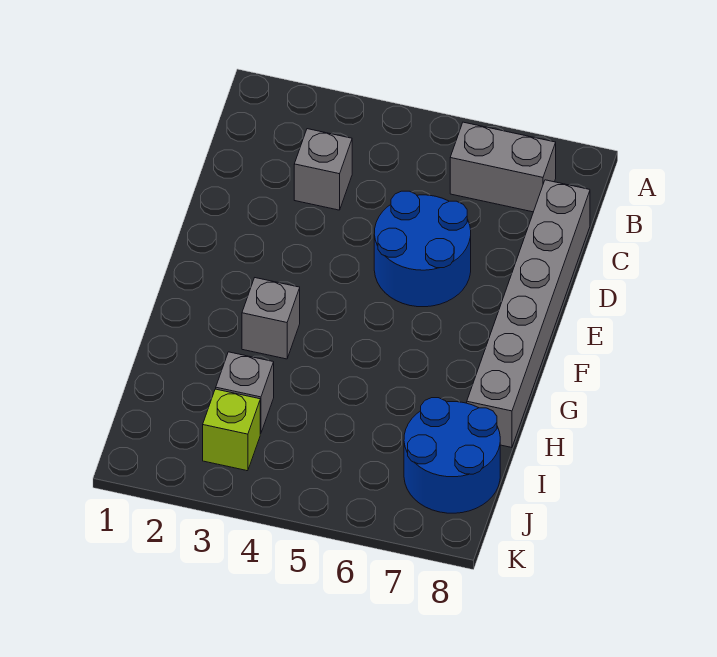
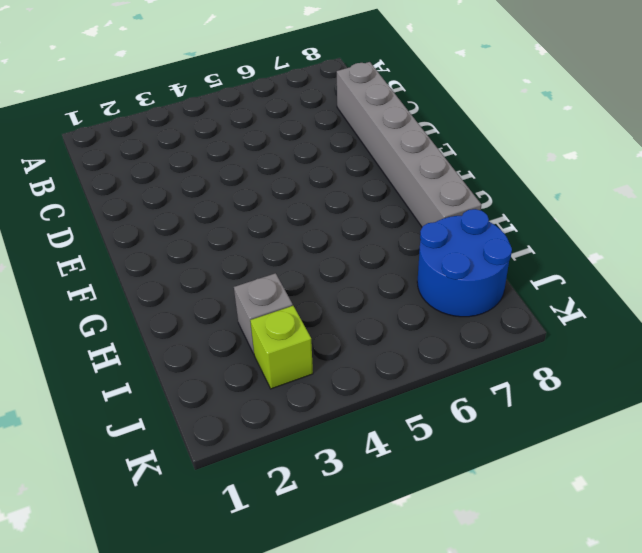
none -> grey 1x2 brick [450,122,556,212]
none -> grey 1x1 brick [294,129,352,210]

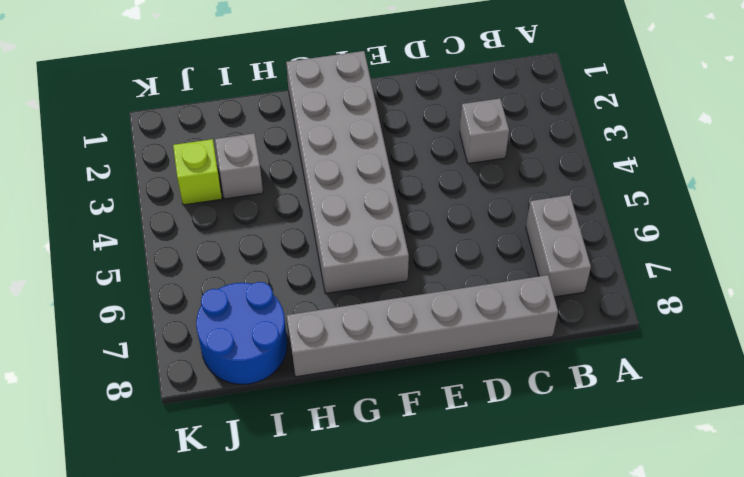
grey 2x6 brick [286,51,409,294] -> grey 1x1 brick [242,278,300,359]
none -> blue 2x2 round brick [374,191,471,307]

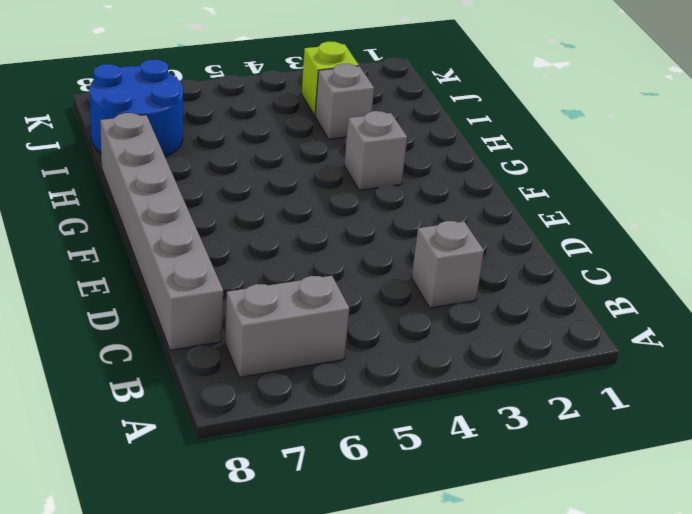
none -> blue 2x2 round brick [374,191,471,307]

